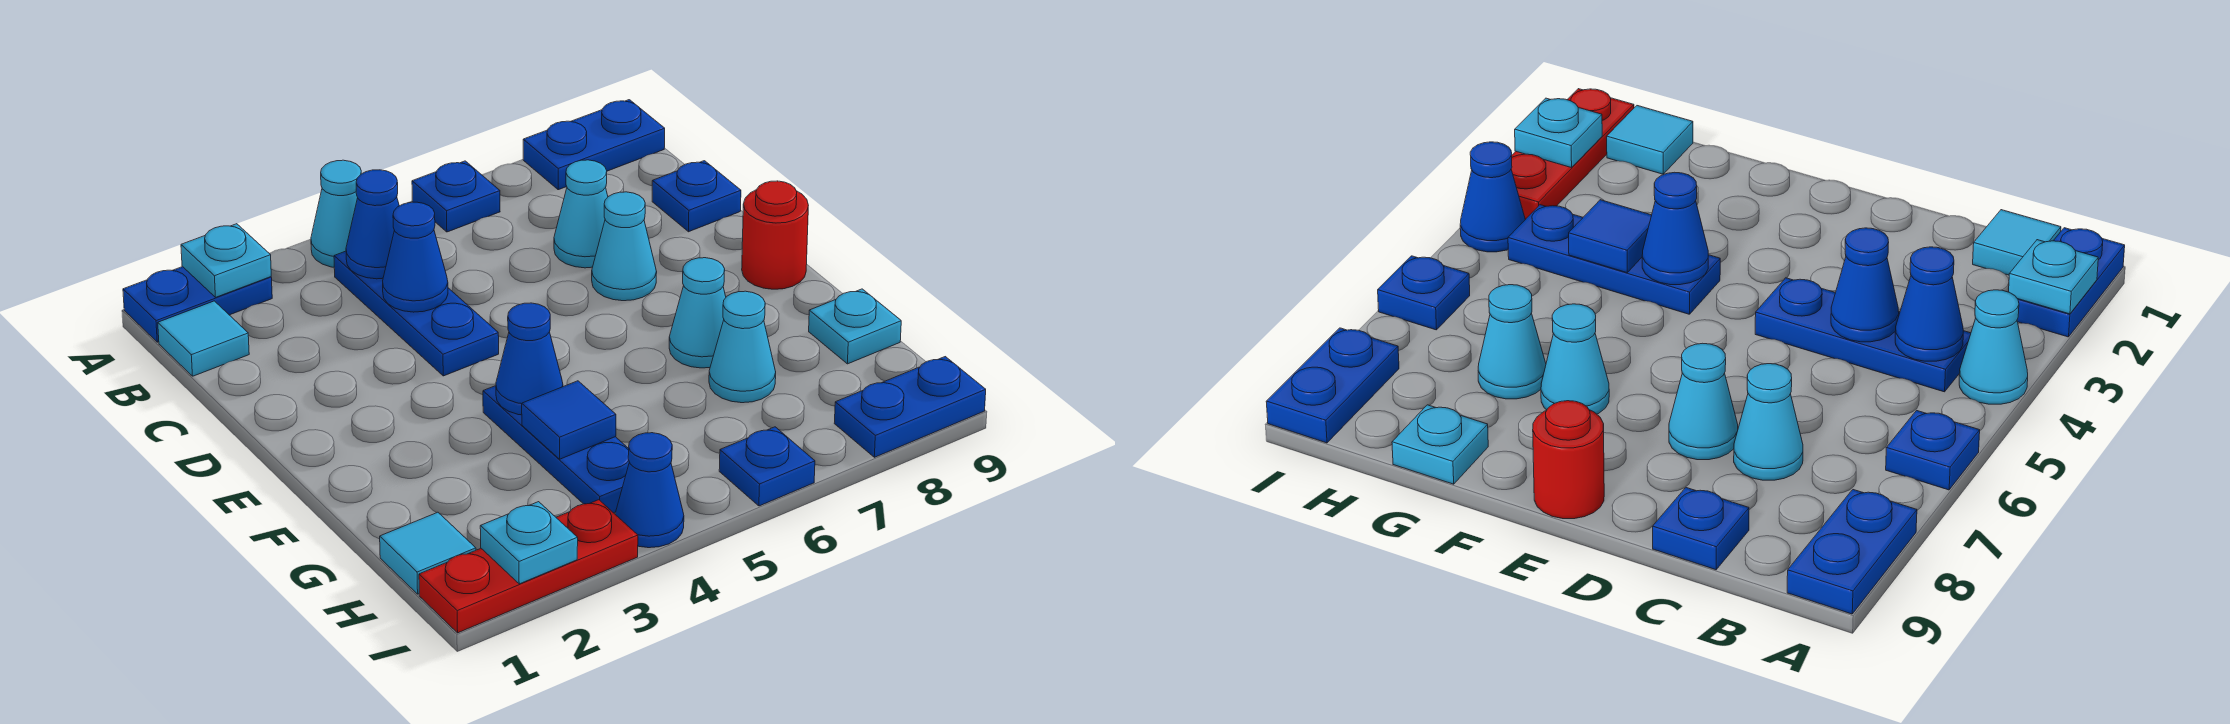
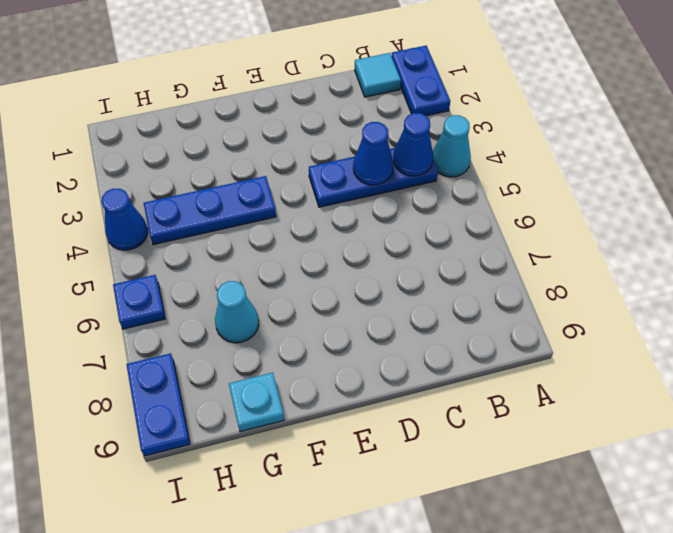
none -> blue 1x1 plate [412,161,500,232]
none -> blue 1x2 plate [523,100,665,190]
none -> cyan 1x1 cone [554,160,608,268]

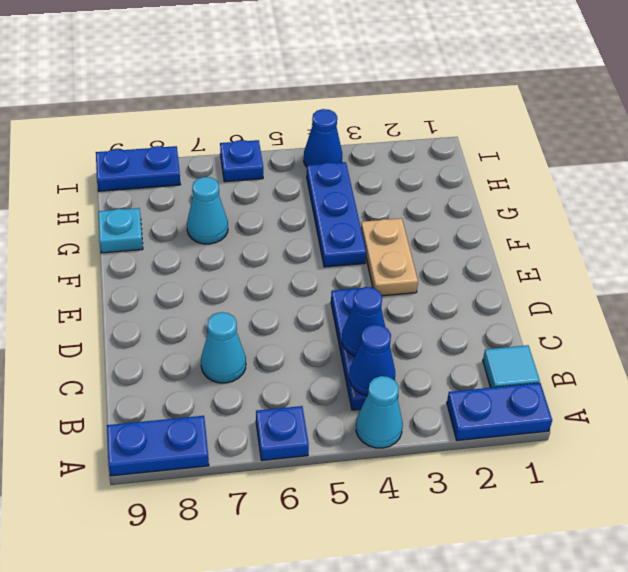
tan 1x2 plate [361,218,418,296] -> none
none -> blue 1x1 plate [652,161,741,232]
none -> cyan 1x1 cone [592,192,657,301]
none -> red 1x1 round brick [742,181,808,289]

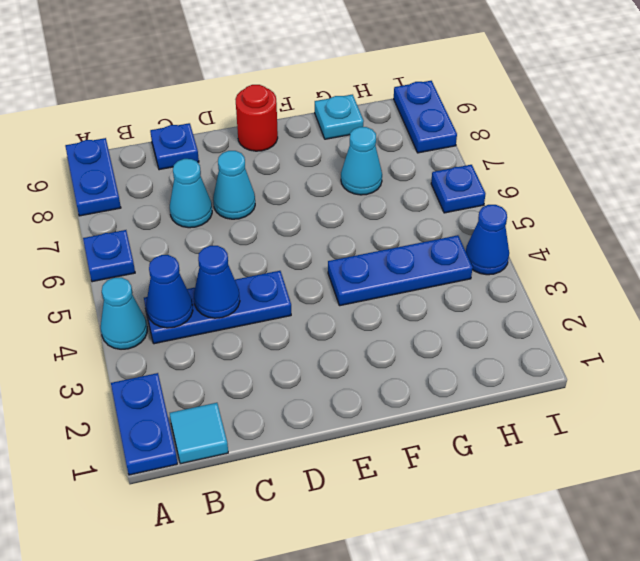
none -> cyan 1x1 cone [669,258,726,368]
none -> cyan 1x1 tile [380,512,476,594]
none -> red 1x3 plate [419,500,638,633]

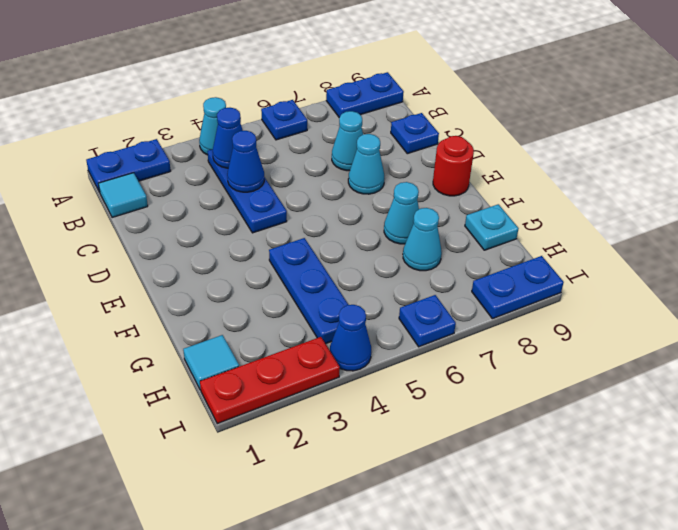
none -> cyan 1x1 plate [181,224,271,297]
none -> blue 1x1 cone [496,303,563,415]
none -> blue 1x1 tile [522,381,616,459]

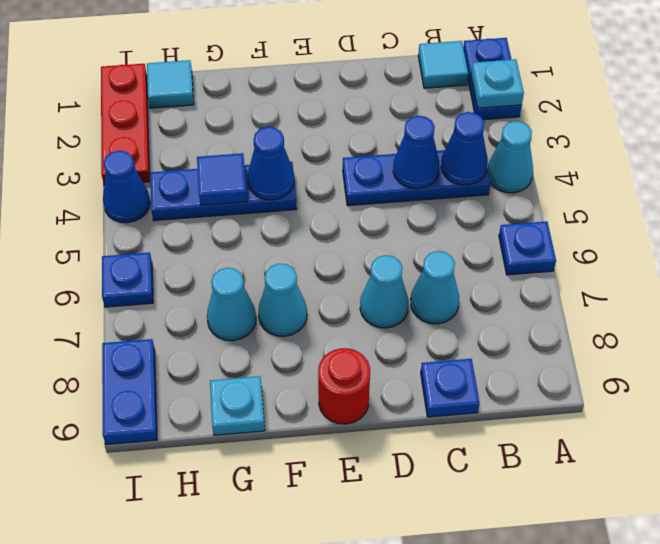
none -> blue 1x2 plate [523,100,665,190]
none -> cyan 1x1 plate [480,502,578,584]

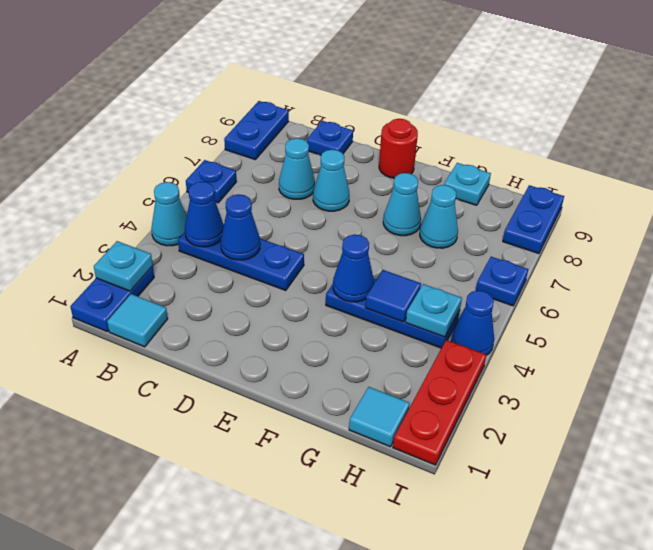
cyan 1x1 plate [406,284,462,337] -> cyan 1x1 plate moved to [480,502,578,584]

